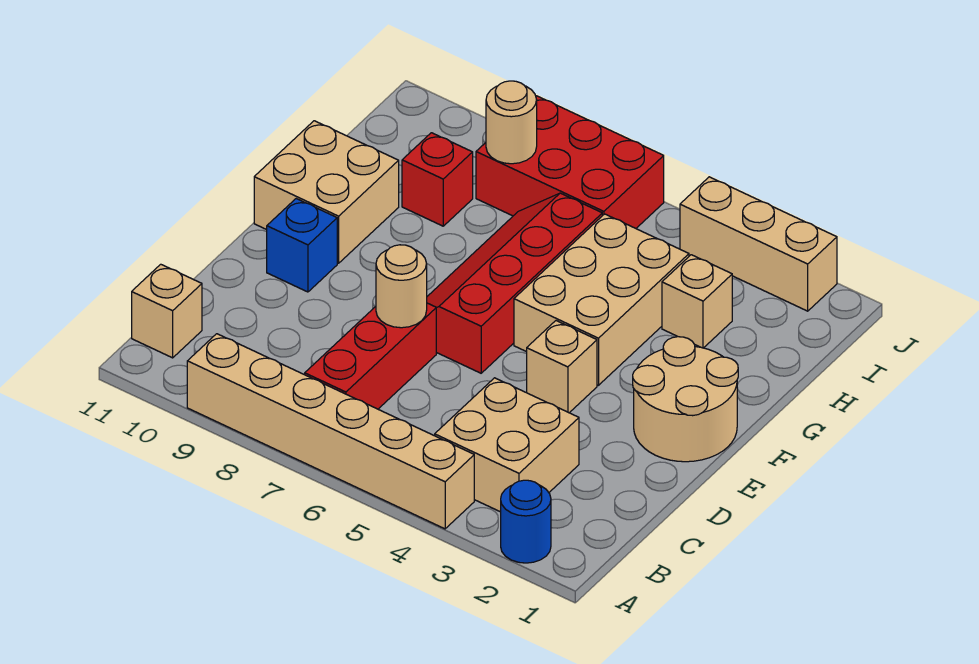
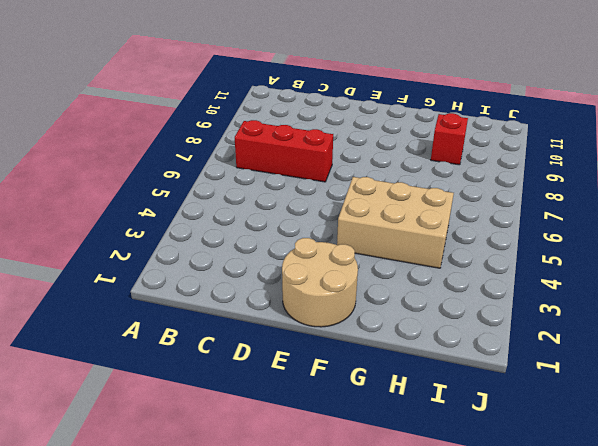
none -> blue 1x1 round brick [501,480,551,563]
none -> tan 1x6 brick [187,334,474,529]
none -> tan 2x2 brick [435,378,579,512]

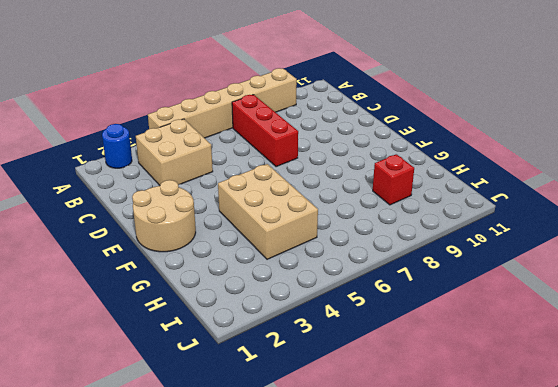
none -> tan 1x1 brick [132,264,202,358]
none -> tan 1x1 brick [527,321,597,413]
none -> red 2x4 slope [427,193,602,373]

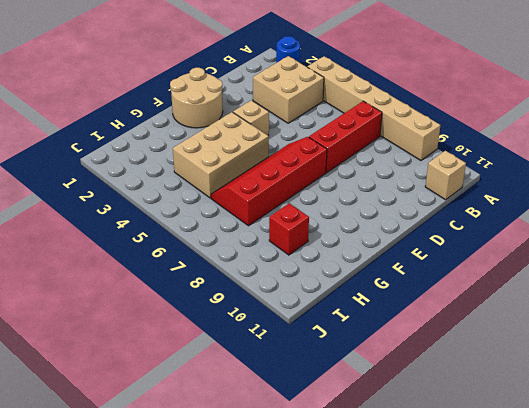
red 2x4 slope [211,137,327,226] -> red 2x4 slope turned to [427,193,602,373]
none -> blue 1x1 brick [267,199,337,292]
none -> tan 2x2 brick [254,121,399,263]
none -> tan 1x1 brick [662,255,732,348]

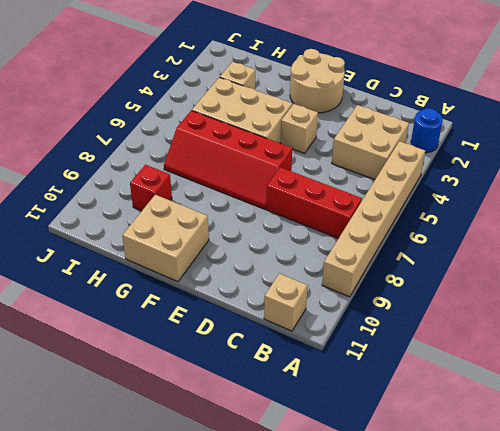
none -> blue 1x1 brick [267,199,337,292]
none -> red 2x3 brick [476,96,664,228]
none -> tan 1x3 brick [680,177,837,311]

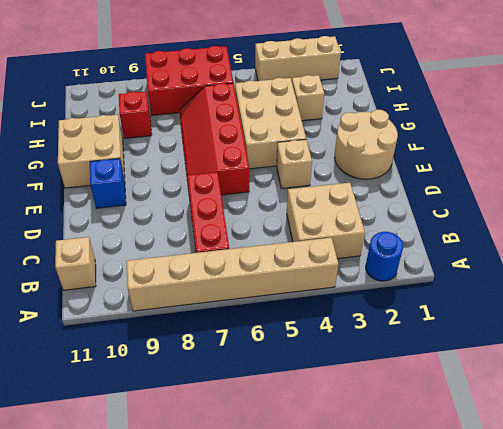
none -> tan 1x1 round brick [376,245,427,328]
none -> tan 1x1 round brick [486,81,537,164]

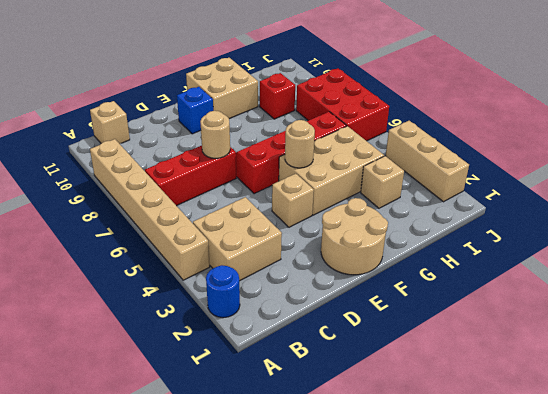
tan 1x1 round brick [285,120,315,168] -> tan 1x1 round brick moved to [486,81,537,164]

